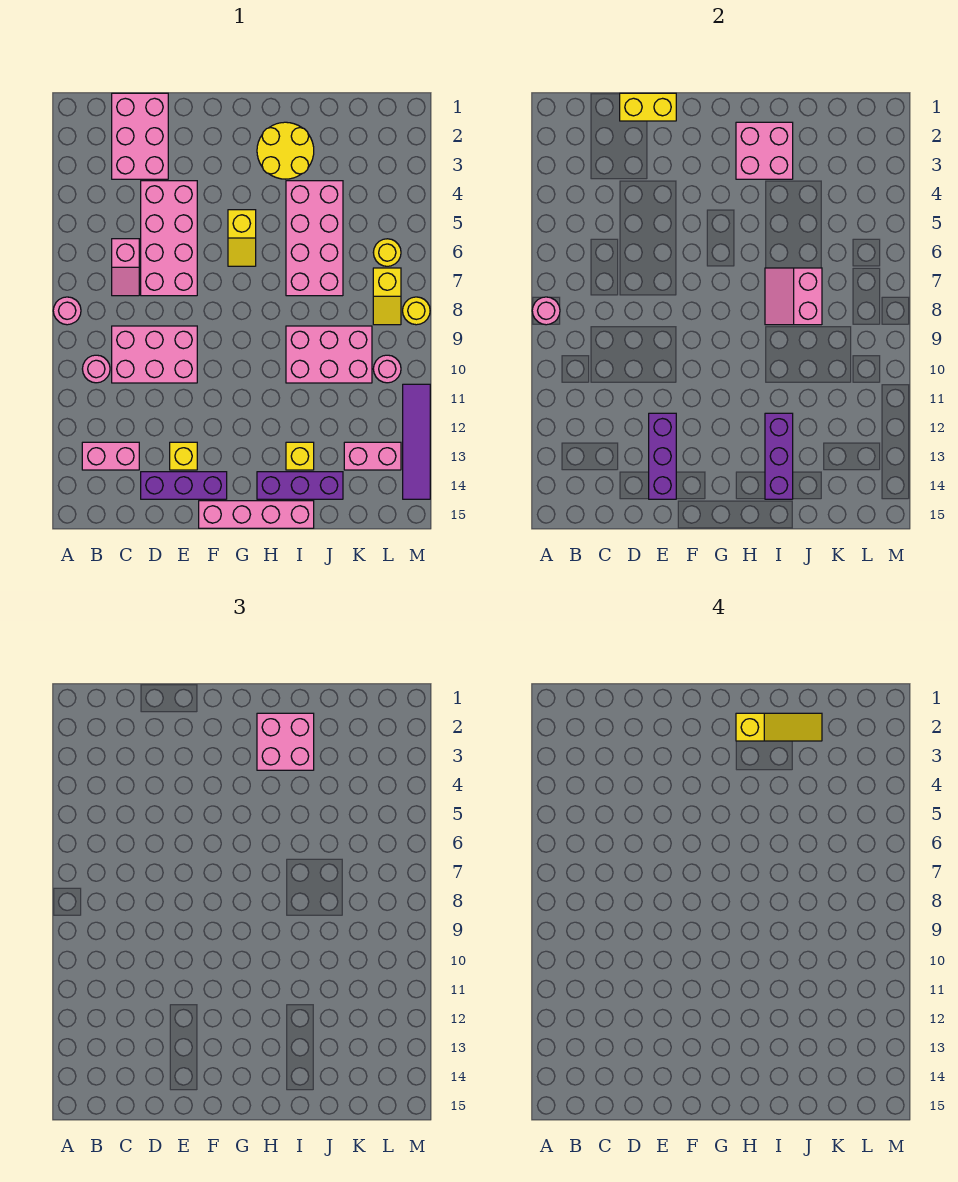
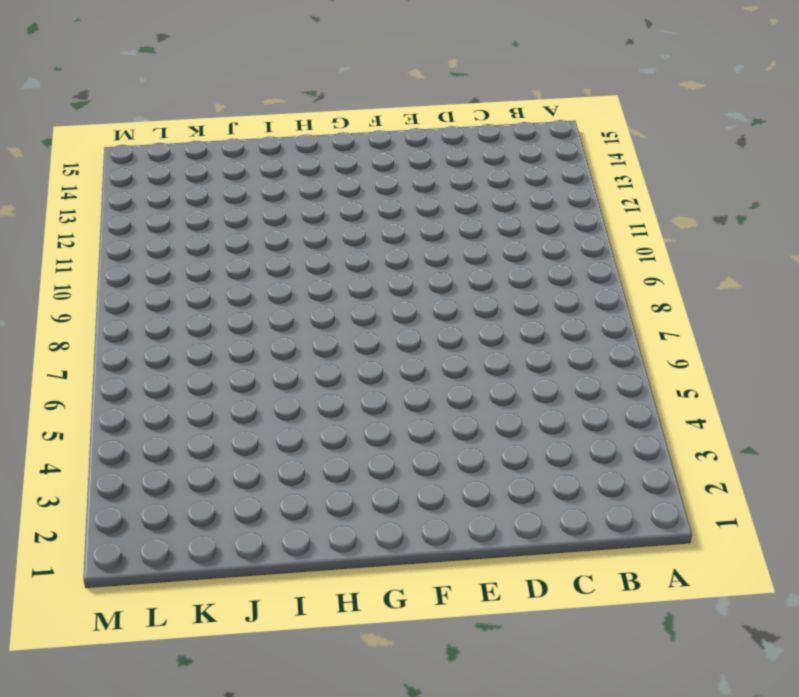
none -> pink 1x1 round brick [53,297,81,325]
none -> pink 1x1 round brick [83,355,110,383]
none -> pink 1x2 brick [82,442,139,470]
none -> pink 2x3 brick [112,93,168,179]

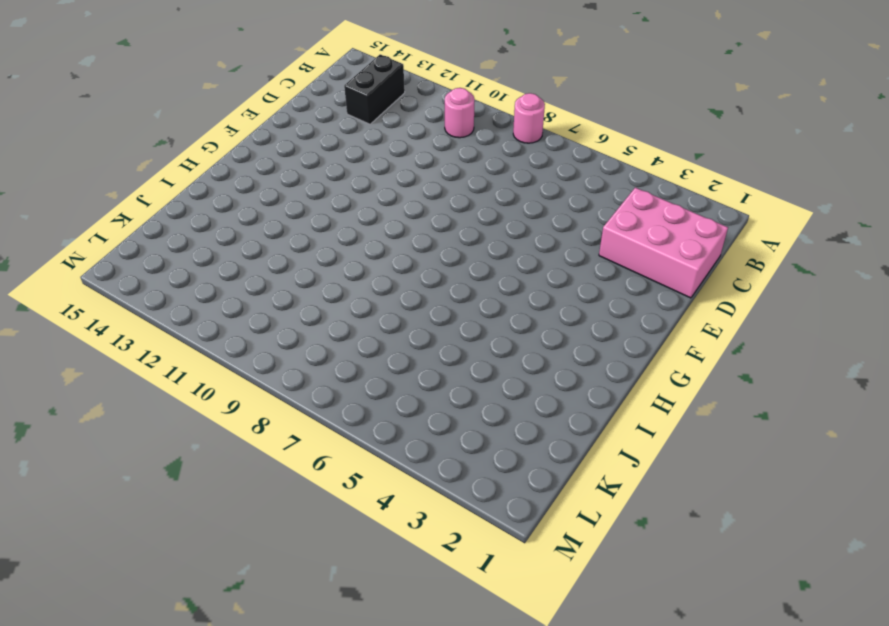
black 1x2 brick [344,54,405,124] -> pink 1x2 brick [82,442,139,470]
none -> pink 1x2 slope [112,239,139,296]
none -> pink 2x3 brick [112,326,197,383]
none -> pink 2x4 brick [141,181,197,296]
none -> purple 1x3 brick [141,472,227,499]

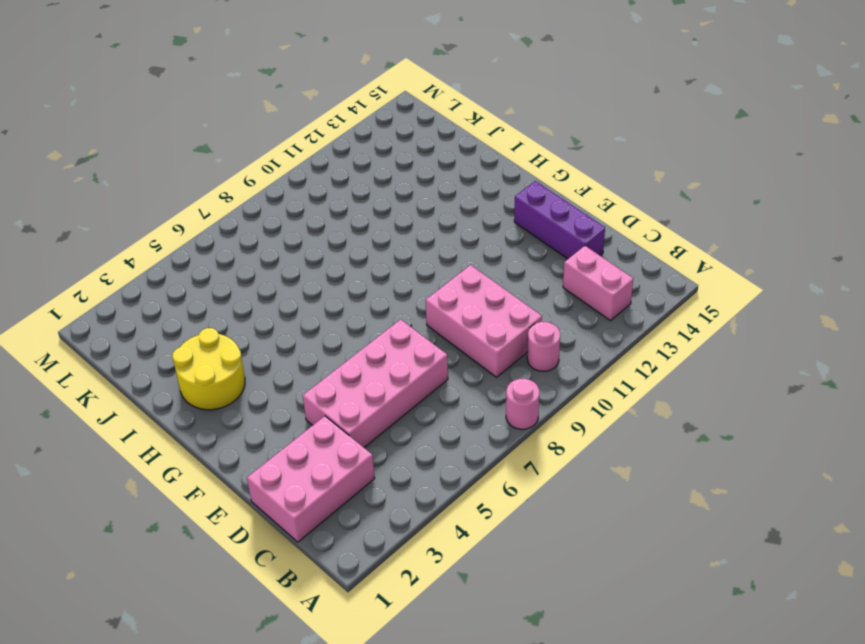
none -> pink 1x2 slope [112,239,139,296]
none -> yellow 1x1 brick [170,442,197,470]
none -> pink 1x4 brick [199,501,314,528]
none -> yellow 1x2 slope [228,210,256,266]

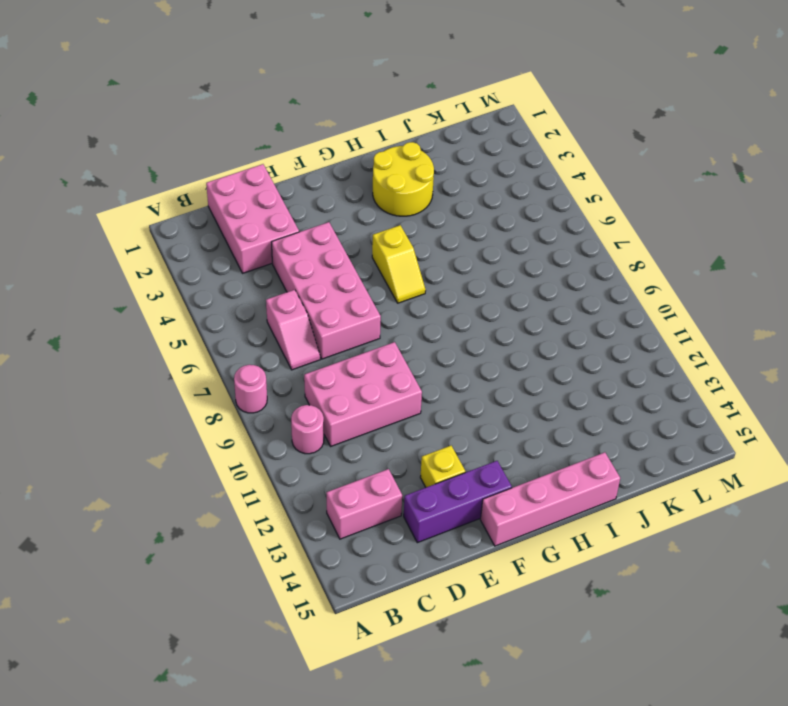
none -> purple 1x3 brick [257,472,343,499]
none -> pink 2x4 brick [286,181,343,296]
none -> pink 2x3 brick [286,326,372,383]
none -> yellow 1x1 brick [286,442,314,470]

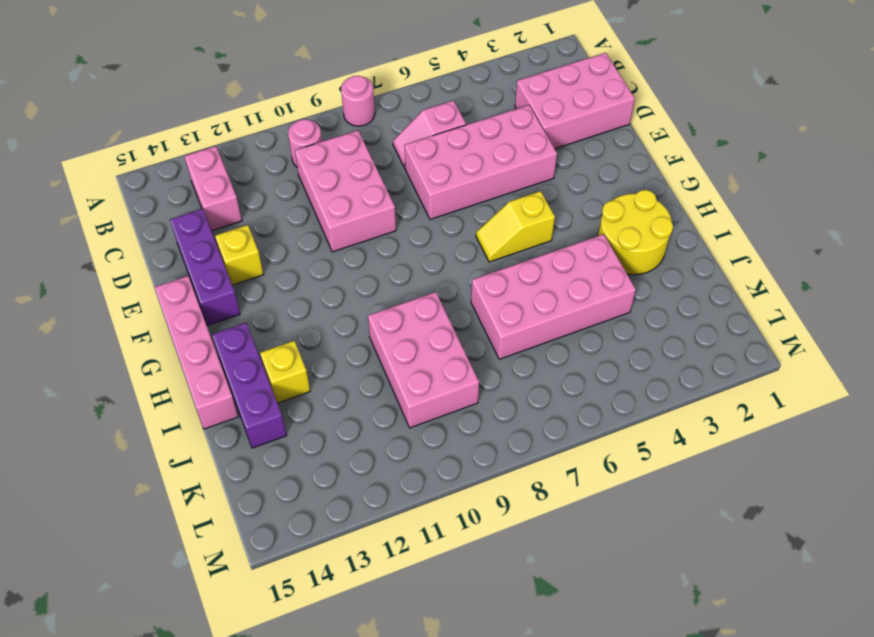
none -> pink 1x2 brick [344,442,401,470]
none -> yellow 1x1 round brick [373,239,401,266]
none -> yellow 1x2 slope [373,268,401,325]
none -> pink 1x1 round brick [373,355,401,383]

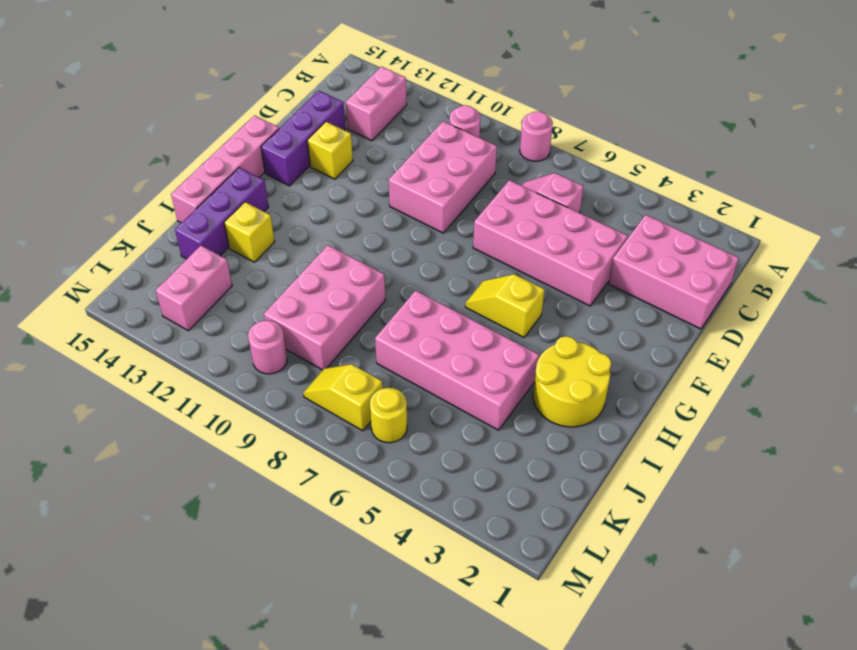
none -> yellow 1x1 round brick [403,297,430,325]
none -> purple 1x4 tile [403,384,430,499]
none -> pink 1x1 round brick [532,297,560,325]
none -> yellow 1x2 brick [620,93,676,121]

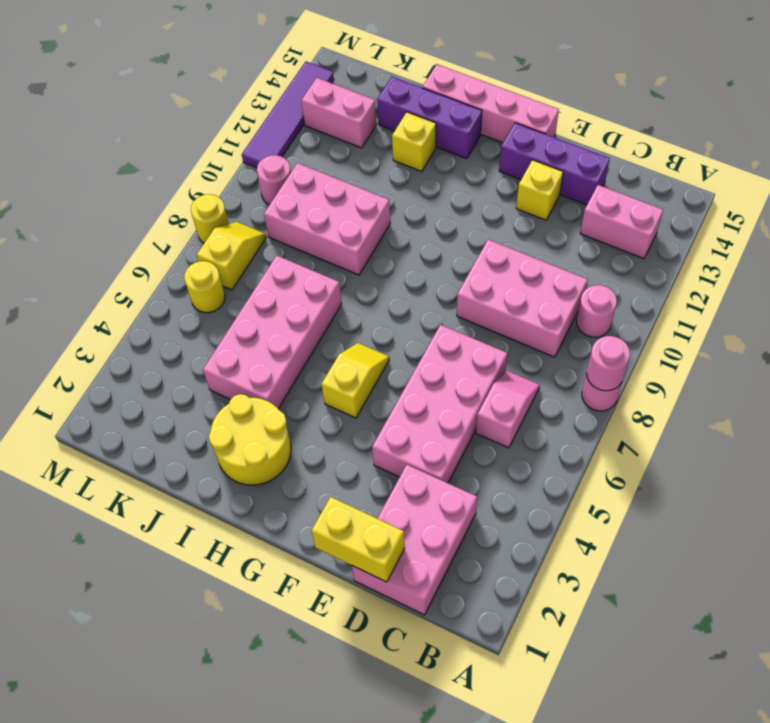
none -> purple 1x3 brick [649,413,676,499]
none -> pink 2x2 brick [736,122,793,179]
none -> pink 2x2 slope [765,268,822,325]
none -> purple 1x3 brick [765,413,793,499]

